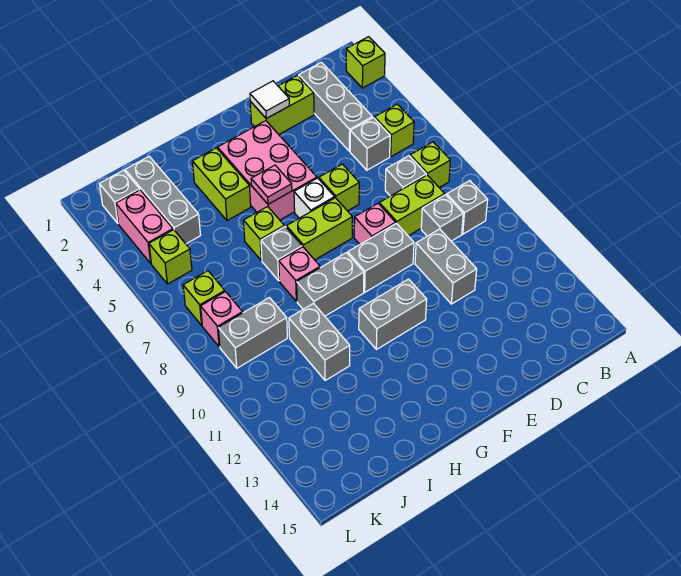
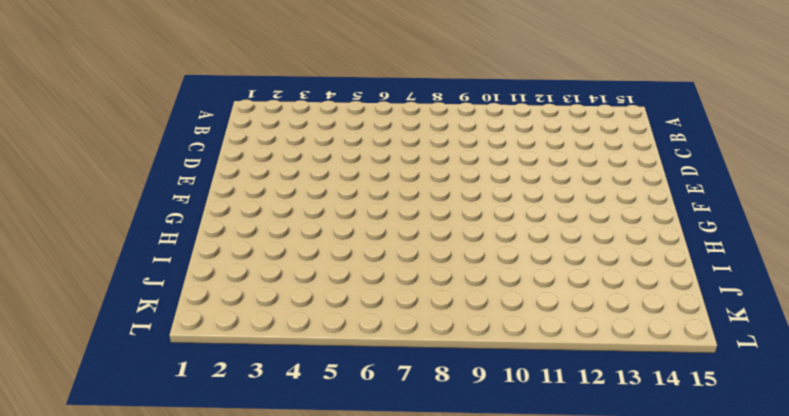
none -> lime 1x1 brick [346,37,385,88]
none -> lime 1x1 brick [374,104,414,157]
none -> lime 1x1 brick [410,142,450,187]
none -> grey 1x1 brick [447,181,488,234]

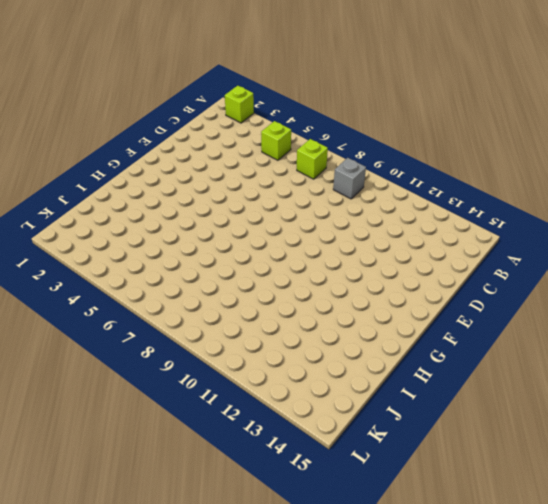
none -> grey 1x3 brick [299,62,372,151]
none -> grey 1x1 brick [350,118,390,170]
none -> grey 1x1 brick [385,156,426,196]
none -> lime 1x2 brick [379,175,445,236]

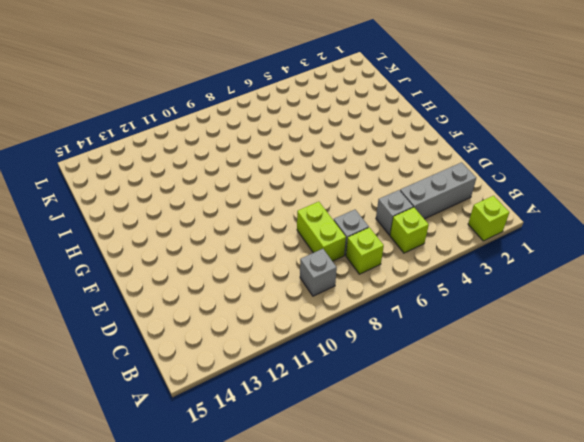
none -> grey 1x1 brick [421,195,463,241]
none -> lime 1x2 brick [250,76,314,134]
none -> grey 1x2 brick [415,229,477,304]
none -> lime 1x1 brick [319,164,359,211]

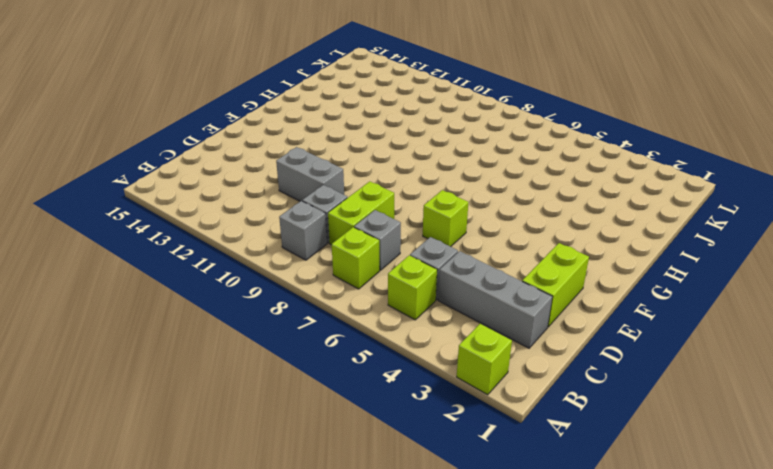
none -> pink 1x1 brick [354,204,396,244]
none -> grey 1x2 brick [348,223,414,292]
none -> pink 2x3 brick [218,121,317,220]
none -> white 1x1 brick [294,178,335,218]

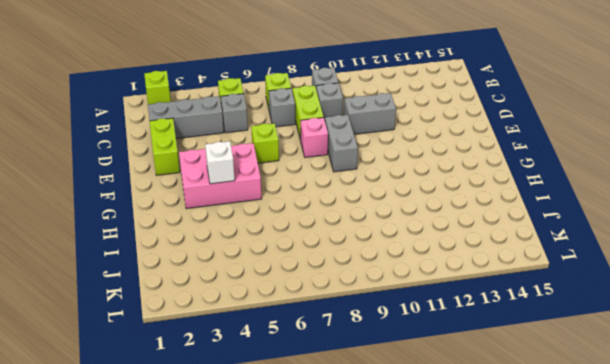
white 1x1 brick [205,141,235,184] -> white 1x1 brick moved to [294,178,335,218]
none -> lime 1x2 brick [286,198,352,260]
none -> grey 1x2 brick [359,279,427,349]
none -> grey 1x2 brick [297,253,364,316]
none -> lime 1x2 brick [192,148,251,221]

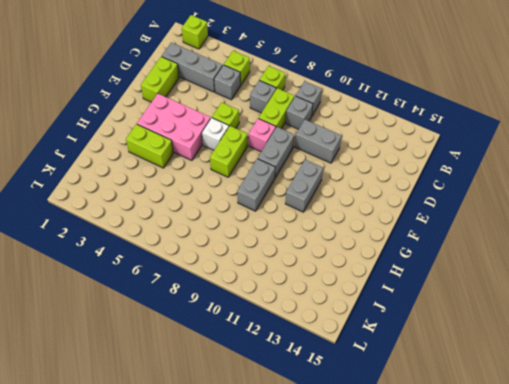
none -> lime 1x1 brick [244,207,284,260]
none -> grey 1x1 brick [261,227,302,281]
none -> pink 1x1 brick [279,247,320,301]
none -> grey 1x2 brick [289,304,350,381]

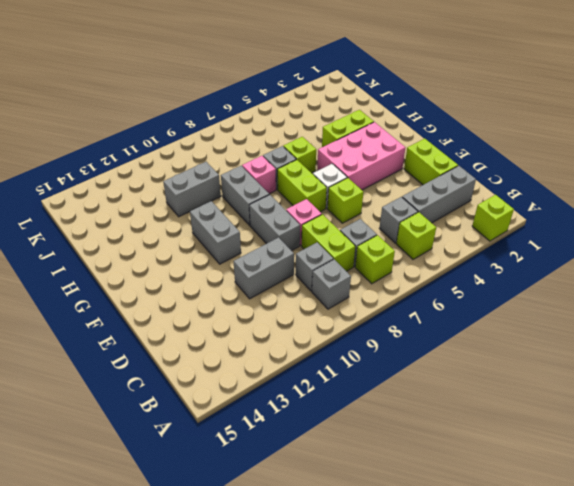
none -> grey 1x3 brick [125,156,201,244]
none -> grey 1x2 brick [218,298,287,368]
none -> grey 1x1 brick [99,170,140,223]
none -> pink 1x2 brick [116,190,173,263]

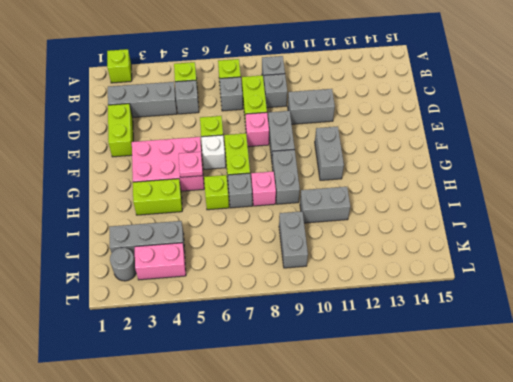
grey 1x1 round brick [110,248,136,281] -> grey 1x1 brick [99,170,140,223]
none -> lime 1x1 brick [149,230,192,284]
none -> lime 1x1 brick [183,271,225,325]
none -> pink 1x1 brick [201,292,243,347]
none -> white 1x1 tile [250,81,290,119]

